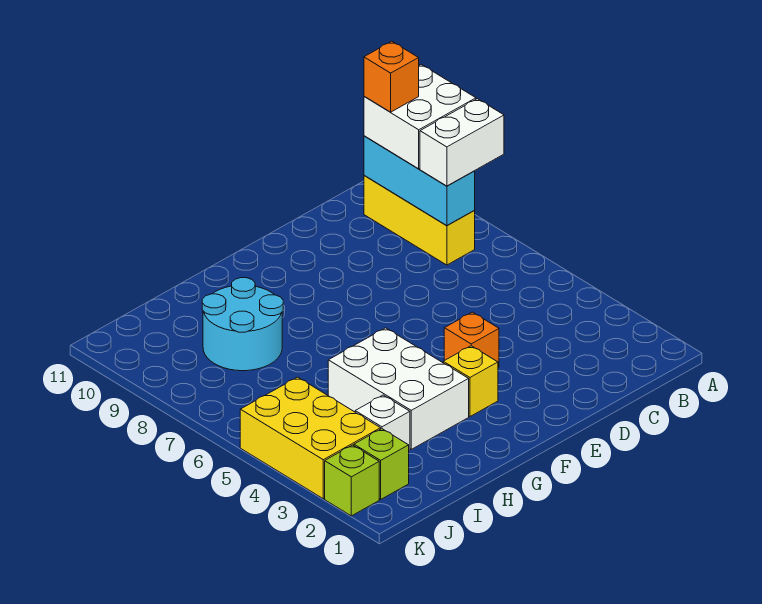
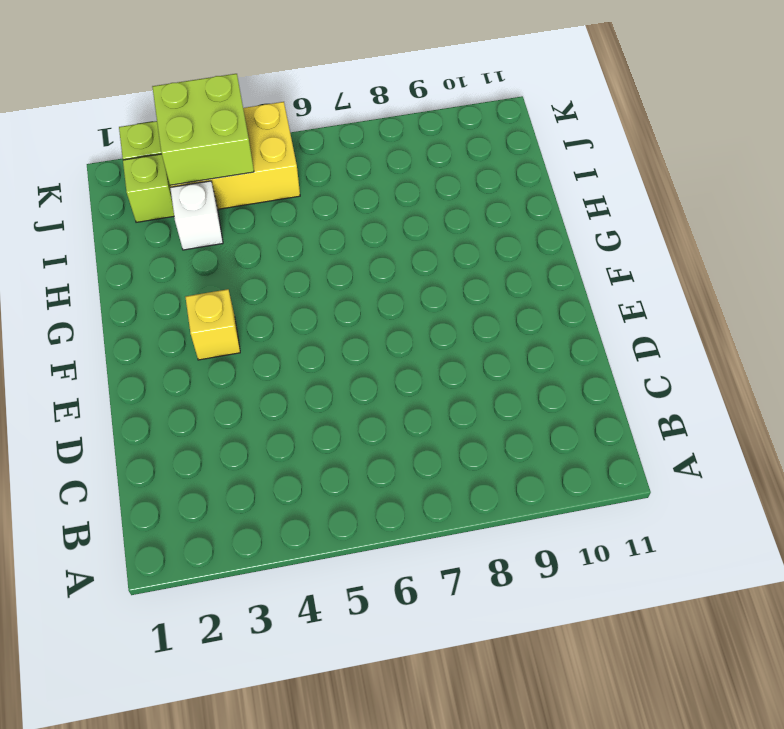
lime 2x2 brick [152,74,254,185] -> none
none -> yellow 1x3 brick [364,176,475,265]
none -> orange 1x1 brick [444,312,499,368]
none -> white 2x3 brick [328,328,469,449]

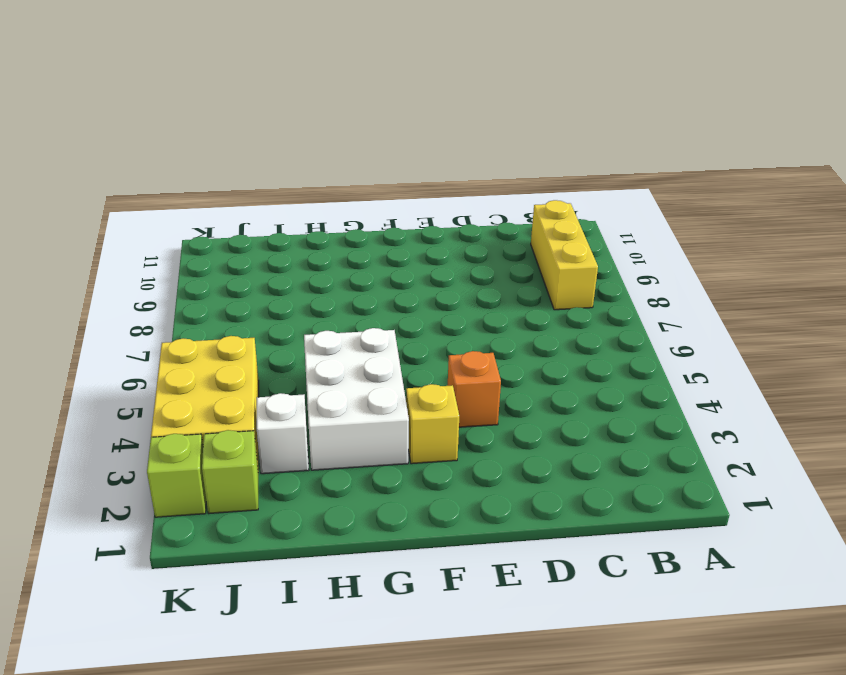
none -> cyan 2x2 round brick [202,278,283,371]
none -> cyan 1x3 brick [364,136,475,226]
none -> white 1x2 brick [420,99,504,186]

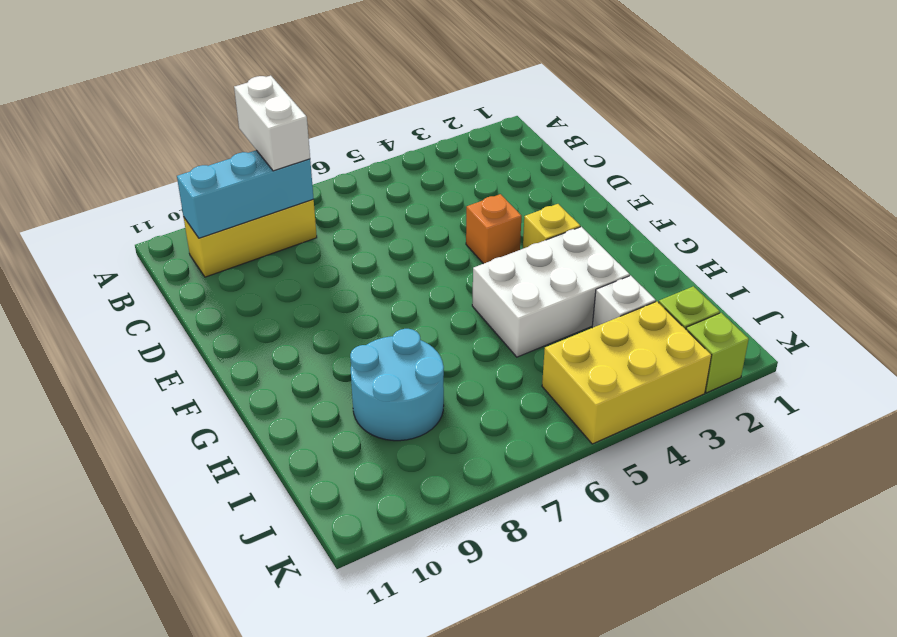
none -> white 2x2 brick [364,65,476,169]
none -> orange 1x1 brick [364,41,419,112]

